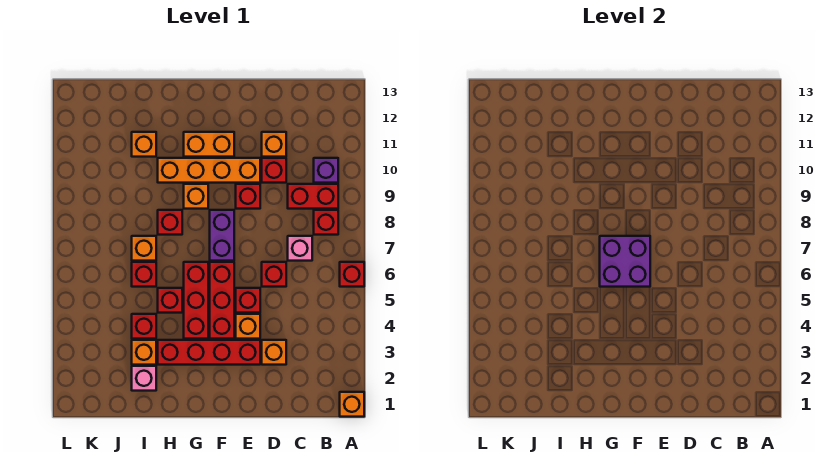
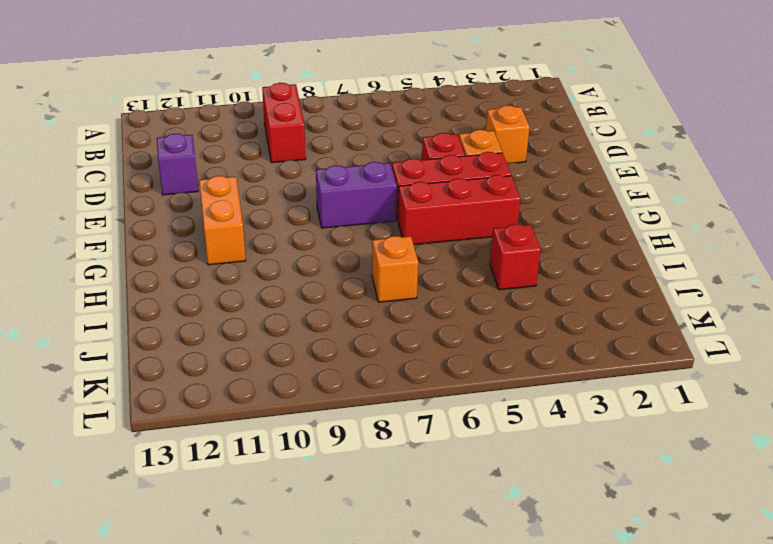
purple 1x1 brick [157,134,198,195] -> purple 1x1 brick moved to [314,158,338,183]
none -> orange 1x1 brick [340,392,364,417]
none -> red 1x1 brick [340,262,364,287]
none -> red 1x1 brick [314,210,338,235]

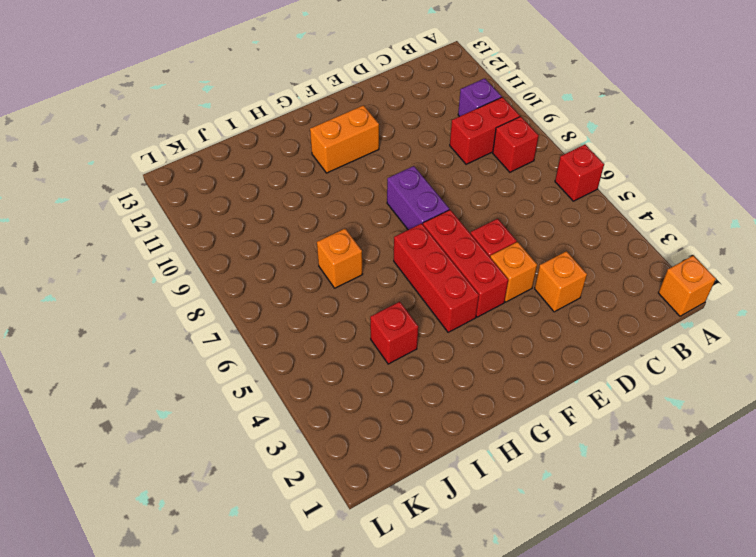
none -> pink 1x1 brick [288,236,312,261]
none -> red 1x1 brick [262,262,286,287]
none -> red 1x1 brick [262,158,286,183]

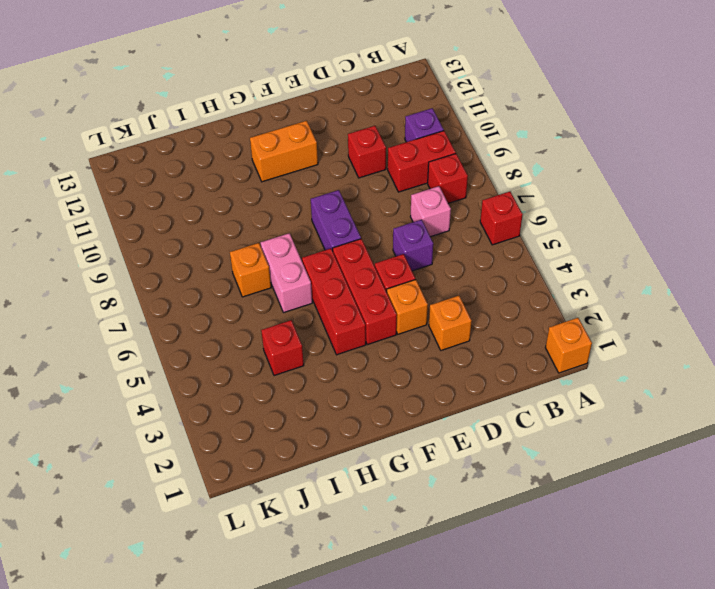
purple 1x1 brick [393,220,433,271] -> red 1x1 brick [262,262,286,287]
pink 1x2 brick [261,233,312,313] -> none
none -> orange 1x1 brick [262,132,286,157]
none -> red 1x4 brick [158,340,260,365]
none -> red 1x1 brick [236,184,260,209]

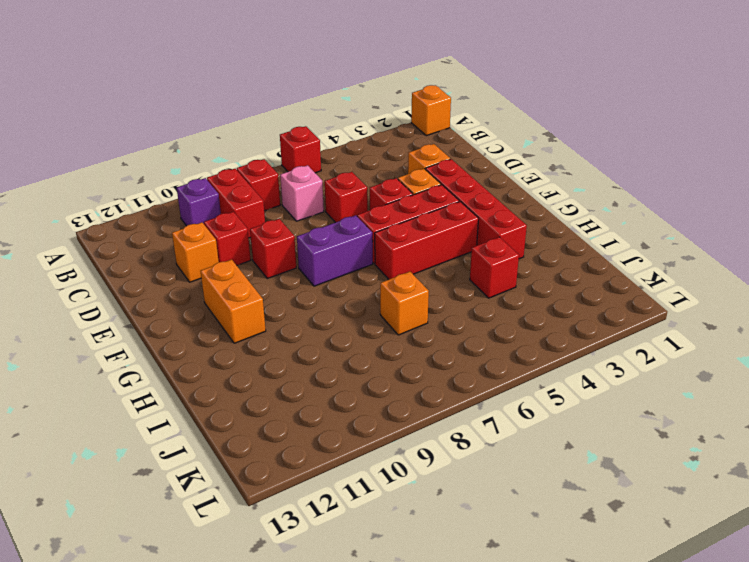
none -> orange 1x4 brick [158,158,260,183]
none -> orange 1x1 brick [184,184,208,209]
none -> red 1x1 brick [158,288,182,313]

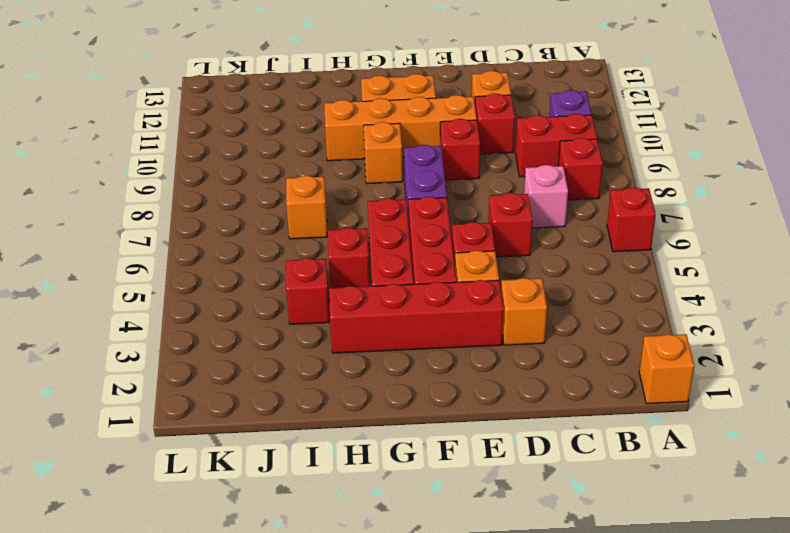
none -> red 1x1 brick [158,210,182,235]
none -> pink 1x1 brick [132,366,156,391]
none -> orange 1x1 brick [132,340,156,365]

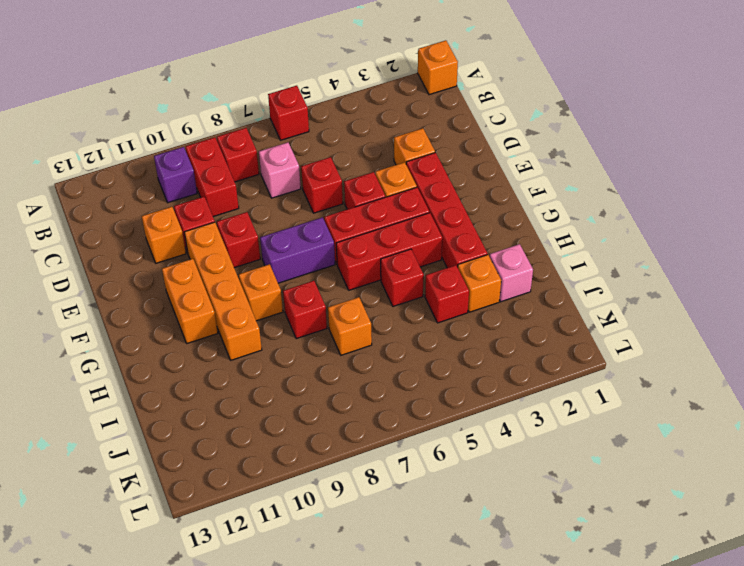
none -> red 1x1 brick [132,262,156,287]
none -> orange 1x1 brick [132,132,156,157]
none -> purple 2x2 brick [600,236,650,287]

